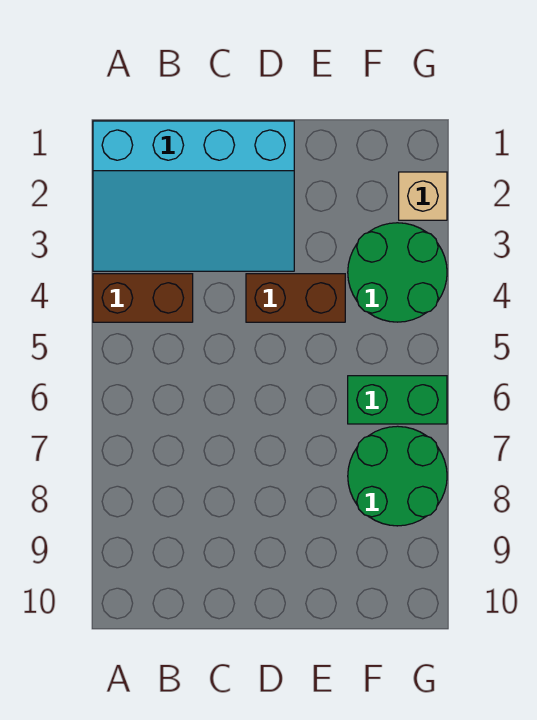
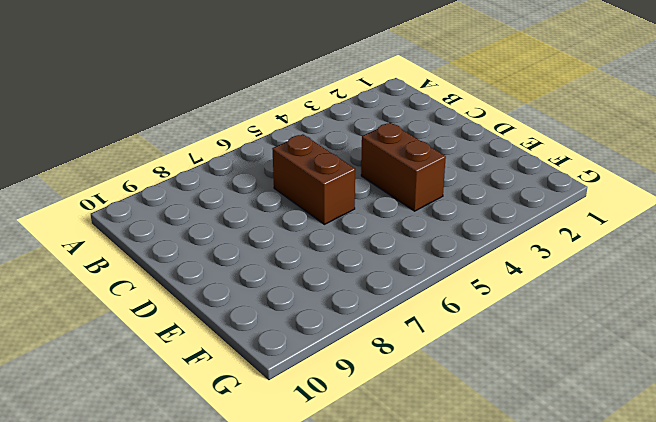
brown 1x2 brick [272,135,355,224] -> brown 1x2 brick moved to [93,274,193,322]
none -> cyan 3x4 slope [93,121,294,271]
none -> green 2x2 round brick [348,223,447,322]

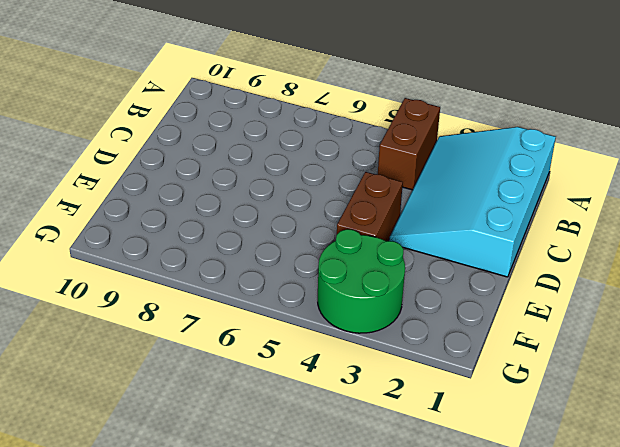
none -> green 1x2 brick [348,376,447,424]
none -> green 2x2 round brick [348,426,447,526]

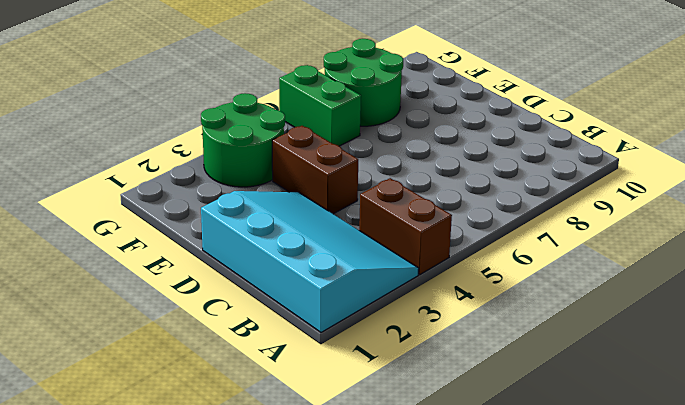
none -> tan 1x1 brick [399,172,447,220]

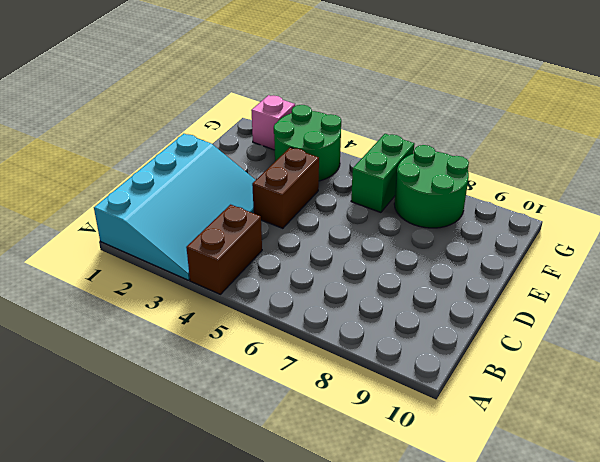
pink 1x1 brick [251,95,295,150] -> tan 1x1 brick [399,172,447,220]

